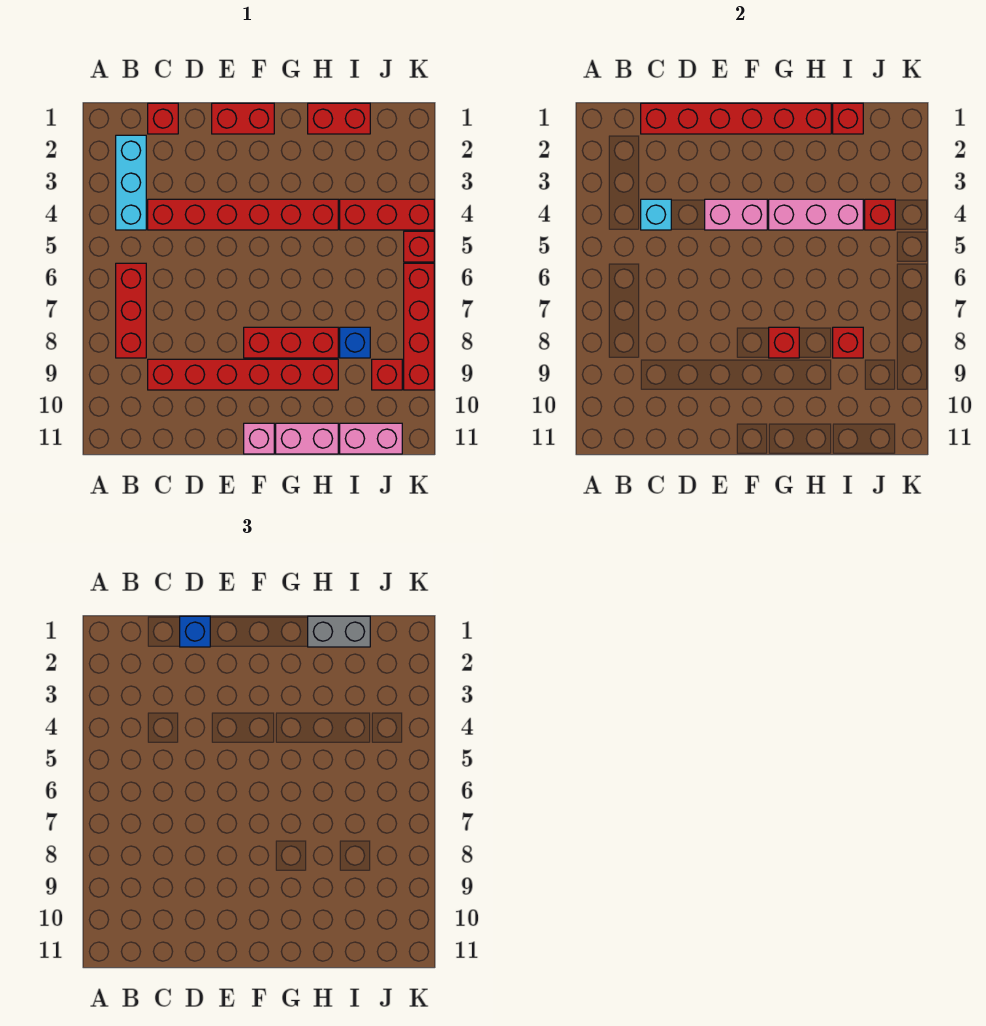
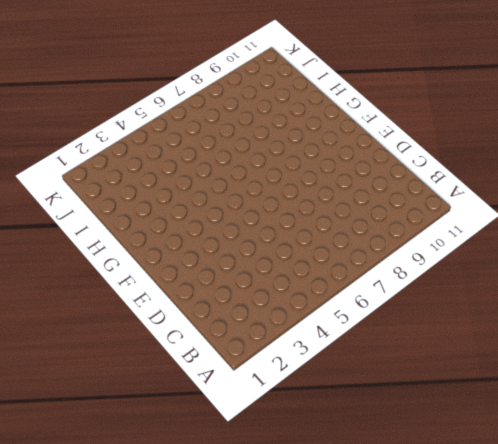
none -> cyan 1x3 brick [116,135,146,230]
none -> red 1x3 brick [116,263,146,358]
none -> red 1x1 brick [148,103,178,134]

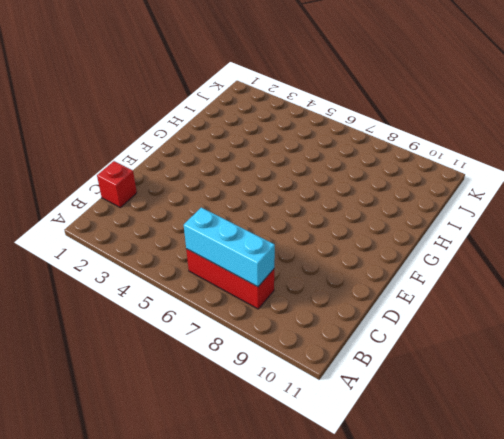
cyan 1x3 brick [184,208,275,287] -> cyan 1x3 brick moved to [116,135,146,230]
none -> red 1x6 brick [148,199,338,230]
none -> red 1x6 brick [148,359,338,390]
none -> red 1x2 brick [212,103,274,134]

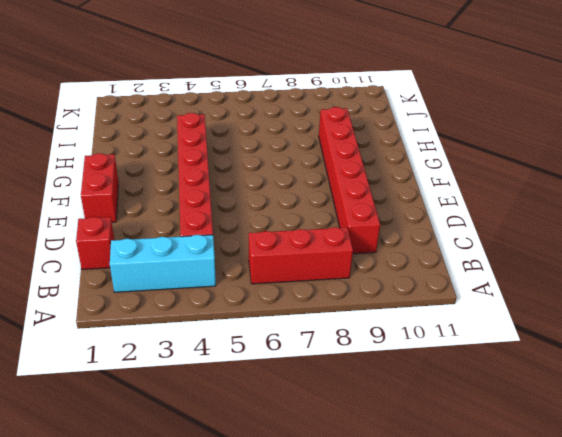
none -> red 1x3 brick [244,327,338,358]
none -> pink 1x1 brick [244,423,274,454]
none -> pink 1x2 brick [276,423,338,454]

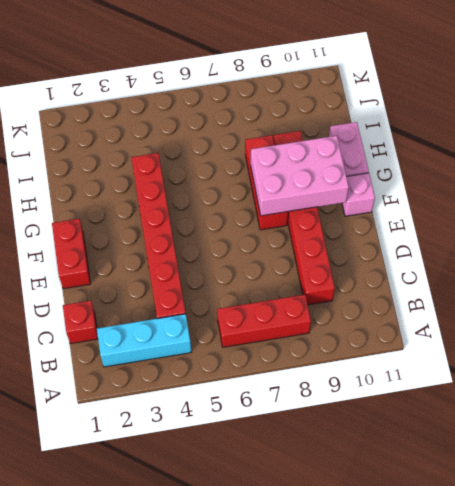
pink 2x3 brick [251,136,349,216] -> red 1x1 brick [769,327,799,358]
none -> red 1x2 brick [308,103,370,134]
none -> red 1x3 brick [340,199,434,230]
none -> blue 1x1 brick [340,327,370,358]

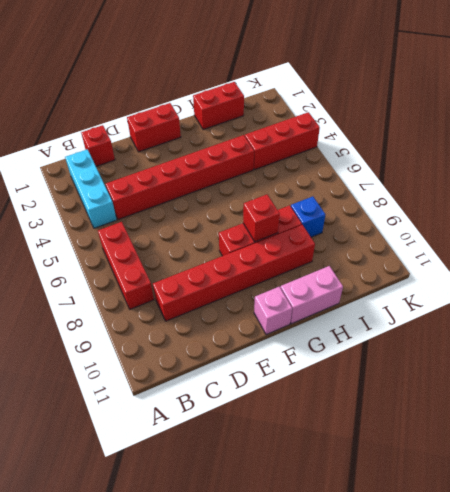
none -> pink 1x2 brick [340,423,402,454]
none -> red 1x1 brick [372,359,402,390]
none -> red 1x1 brick [404,231,434,262]

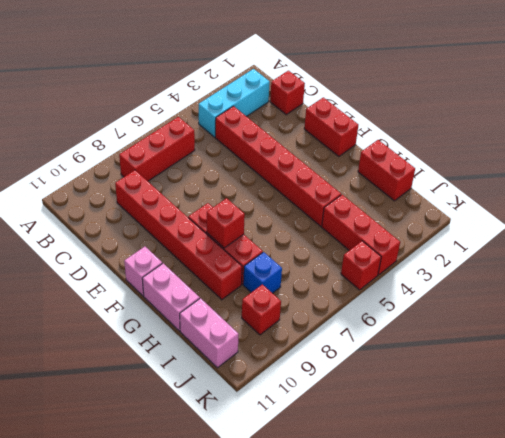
none -> red 1x4 brick [404,263,434,390]
none -> red 1x6 brick [641,103,831,134]
none -> cyan 1x1 brick [641,199,671,230]

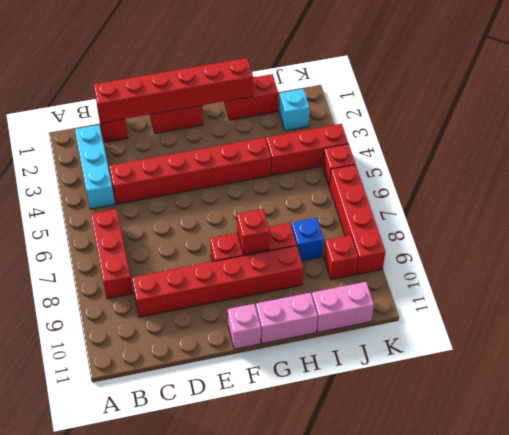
cyan 1x1 brick [279,89,310,131] -> cyan 1x1 brick moved to [641,199,671,230]
none -> pink 1x2 brick [705,199,767,230]
none -> pink 1x3 brick [769,199,863,230]
none -> red 1x1 brick [833,103,863,134]

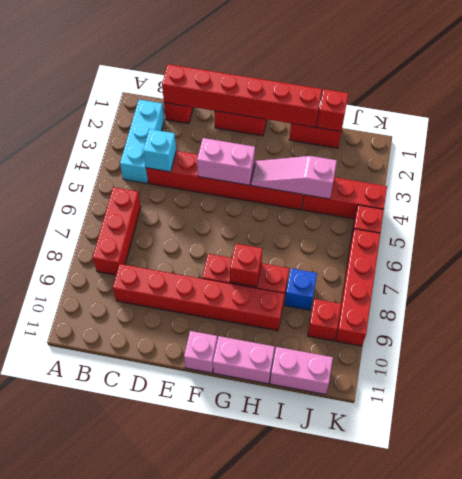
pink 1x3 slope [251,156,337,199] -> pink 1x3 brick [769,199,863,230]
none -> red 1x1 brick [833,327,863,358]
none -> red 1x1 brick [865,199,895,230]
none -> blue 1x1 brick [180,616,210,647]

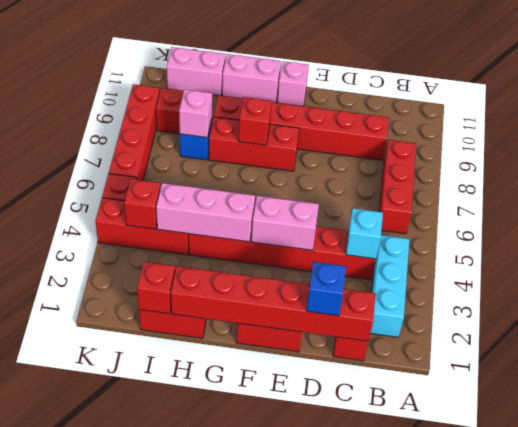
pink 1x1 brick [179,89,212,138] -> red 1x1 brick [833,327,863,358]
none -> grey 1x2 brick [308,616,370,647]

